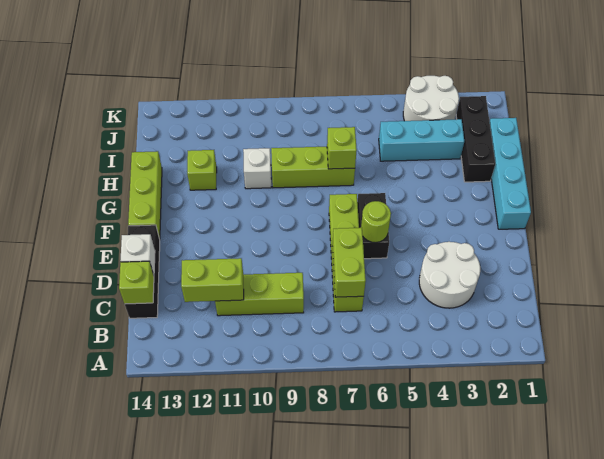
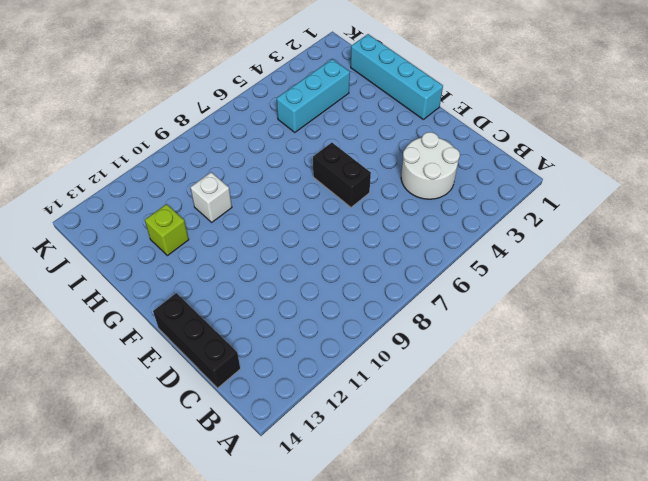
none -> lime 1x4 brick [329,194,364,312]
none -> lime 1x3 brick [215,273,304,316]
none -> lime 1x3 brick [128,151,162,239]

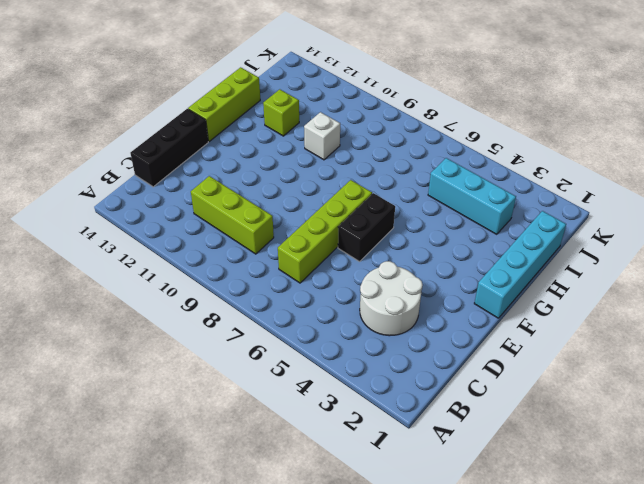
none -> black 1x3 brick [456,96,495,182]
none -> lime 1x3 brick [271,147,355,188]
none -> white 2x2 round brick [403,76,459,121]

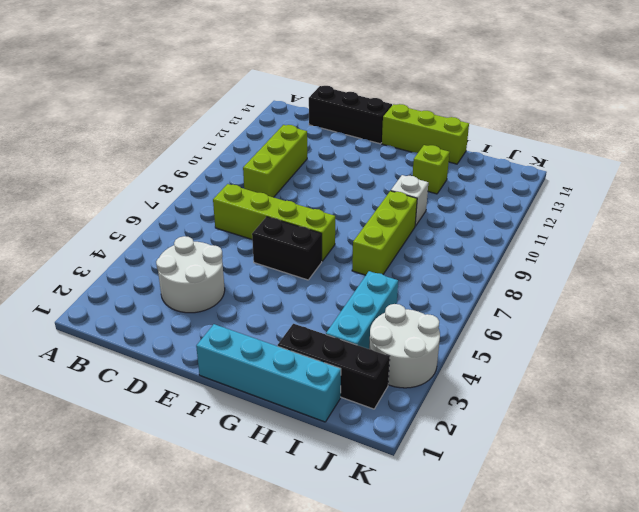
none -> lime 1x2 brick [332,228,366,297]
none -> lime 1x2 brick [181,258,244,302]
none -> lime 1x1 brick [119,261,154,304]

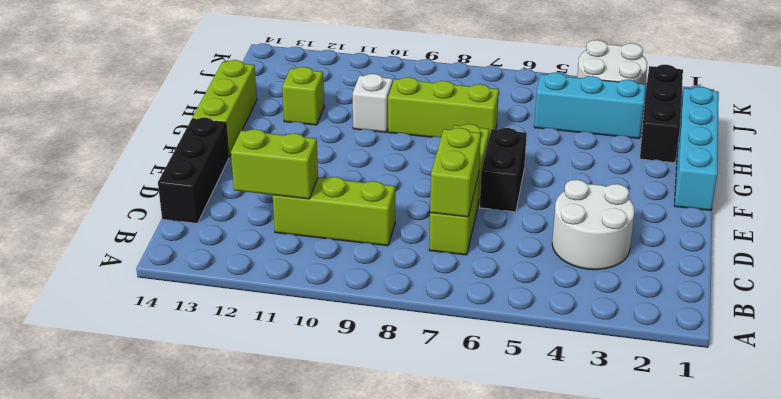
none -> lime 1x1 brick [119,261,154,304]
none -> white 1x1 brick [120,234,155,275]
none -> lime 1x1 round brick [361,201,391,243]

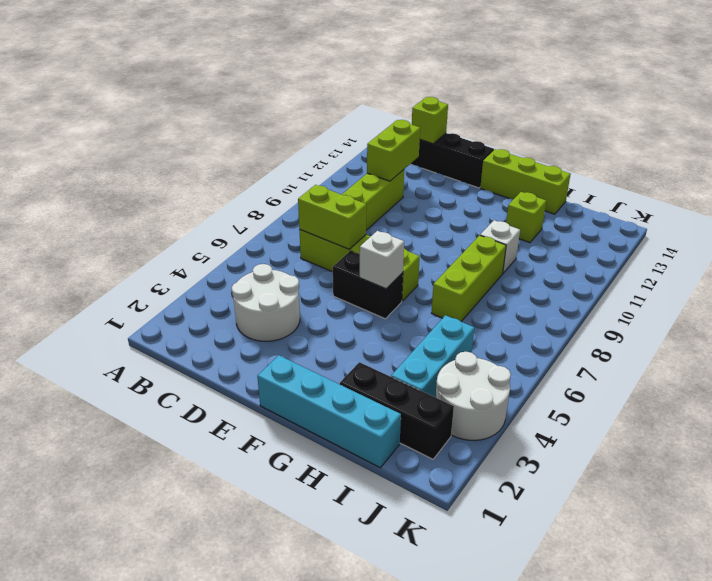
white 1x1 brick [360,231,404,289] -> white 1x1 brick moved to [120,234,155,275]
none -> lime 1x1 round brick [361,201,391,243]
none -> lime 1x1 brick [327,127,357,169]

